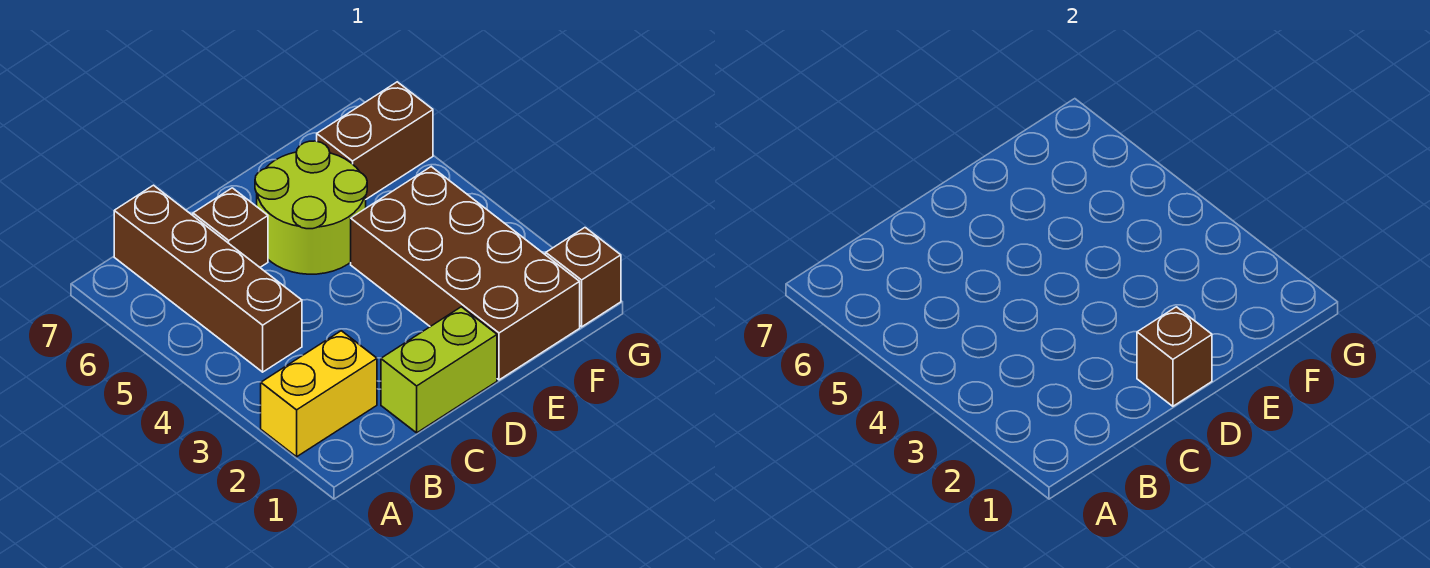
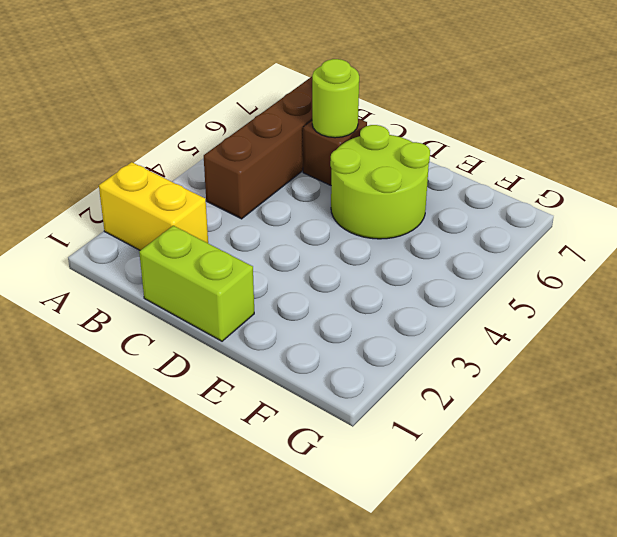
lime 1x1 round brick [312,59,359,138] -> none
none -> brown 2x4 brick [351,167,580,380]
none -> brown 1x2 brick [317,82,433,199]

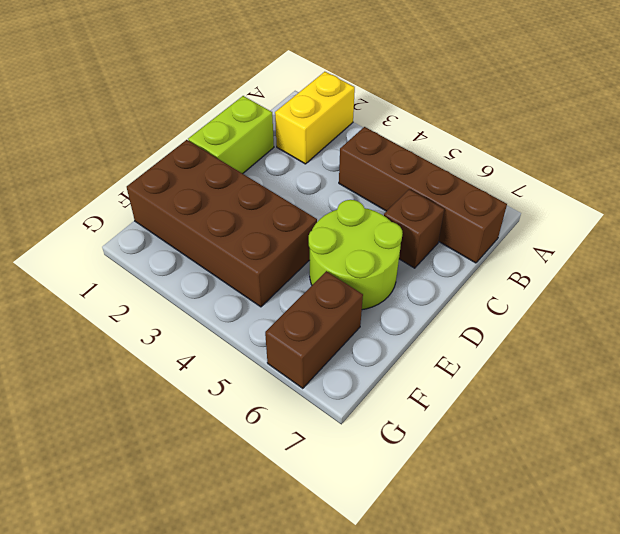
none -> brown 1x1 brick [546,228,621,327]
none -> brown 1x1 brick [1137,307,1212,406]

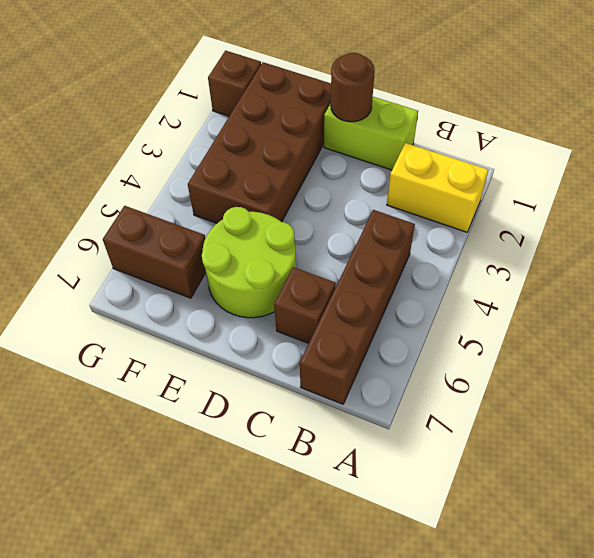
brown 1x1 round brick [331,53,375,122] -> brown 1x1 brick [1137,307,1212,406]

